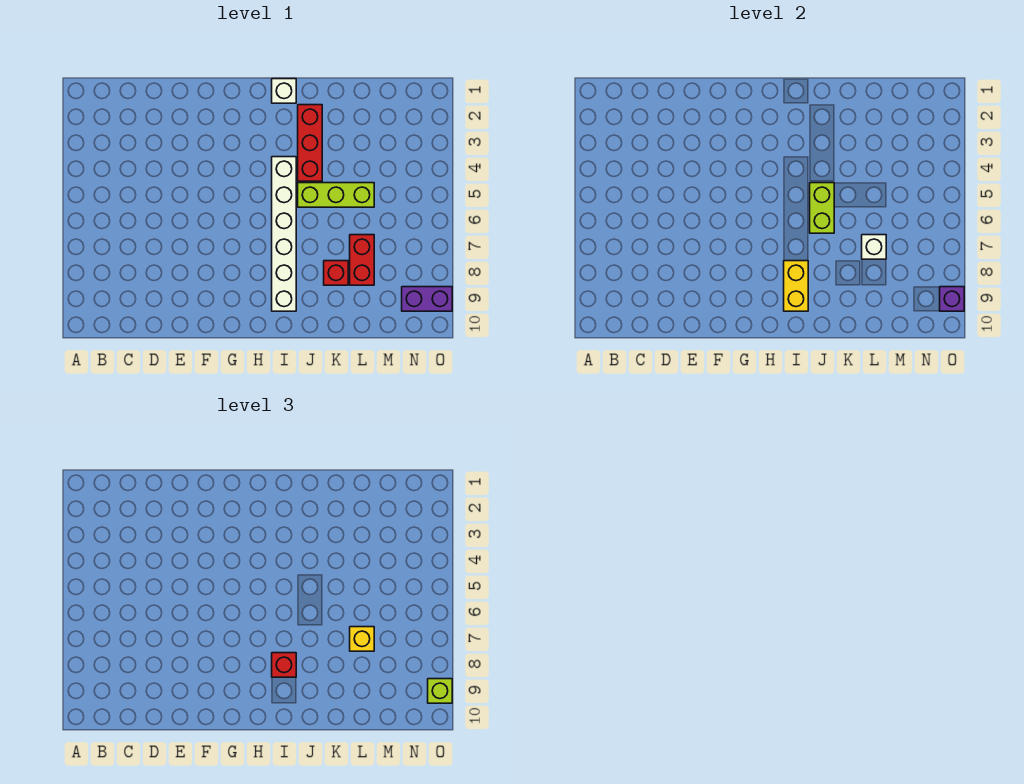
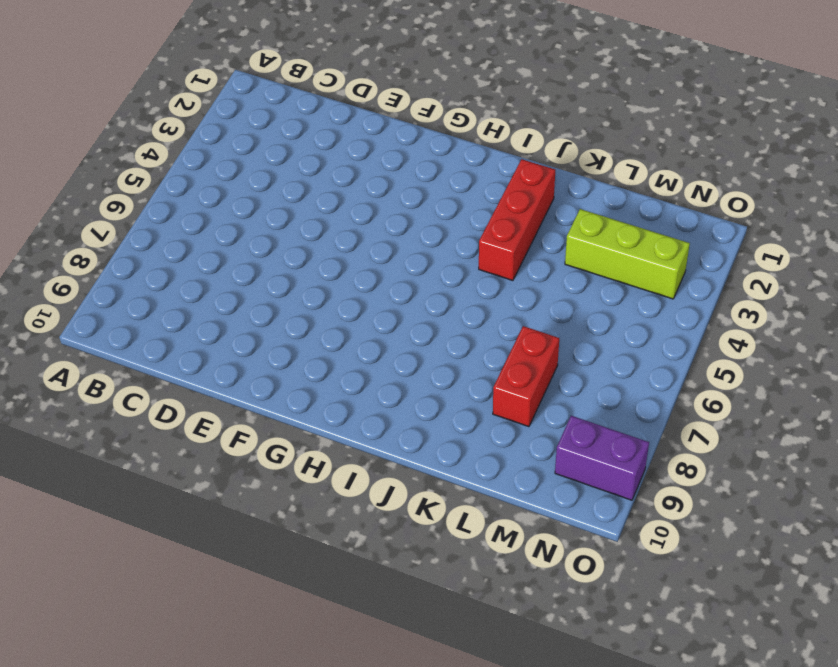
lime 1x3 brick [565,209,690,299] -> lime 1x3 brick moved to [298,183,374,207]
none -> white 1x1 brick [272,79,296,103]
none -> white 1x6 brick [272,157,296,311]
none -> red 1x1 brick [324,261,348,285]

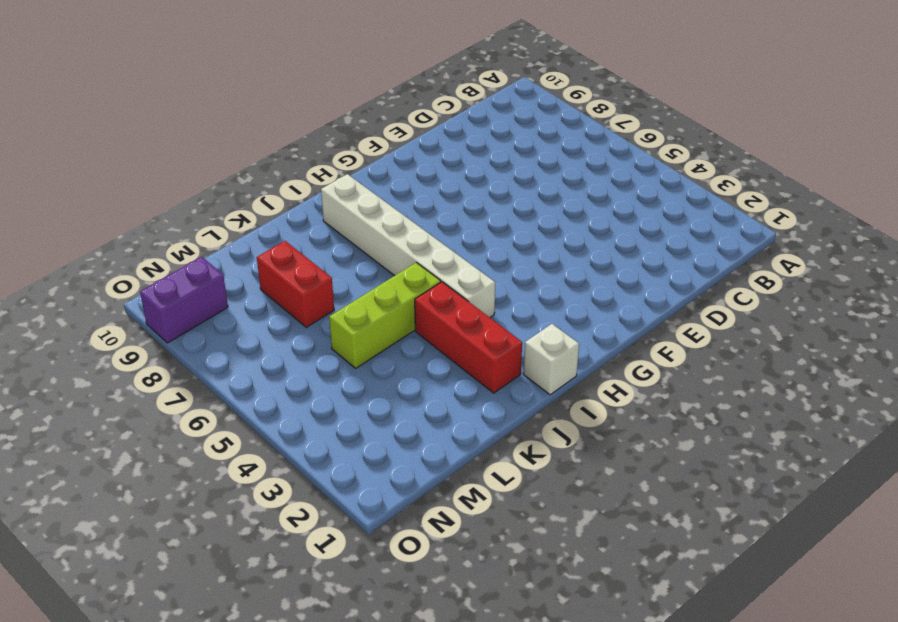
none -> red 1x1 brick [324,261,348,285]
none -> yellow 1x2 brick [784,261,808,311]
none -> lime 1x2 brick [810,183,834,233]

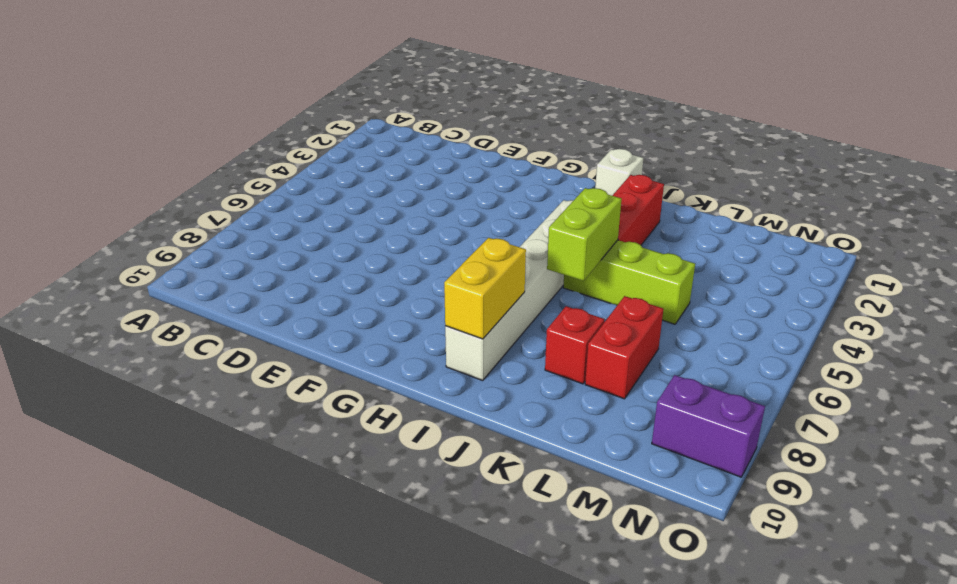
none -> white 1x1 brick [862,235,886,259]
none -> purple 1x1 brick [940,287,964,311]
none -> red 1x1 brick [272,653,296,677]

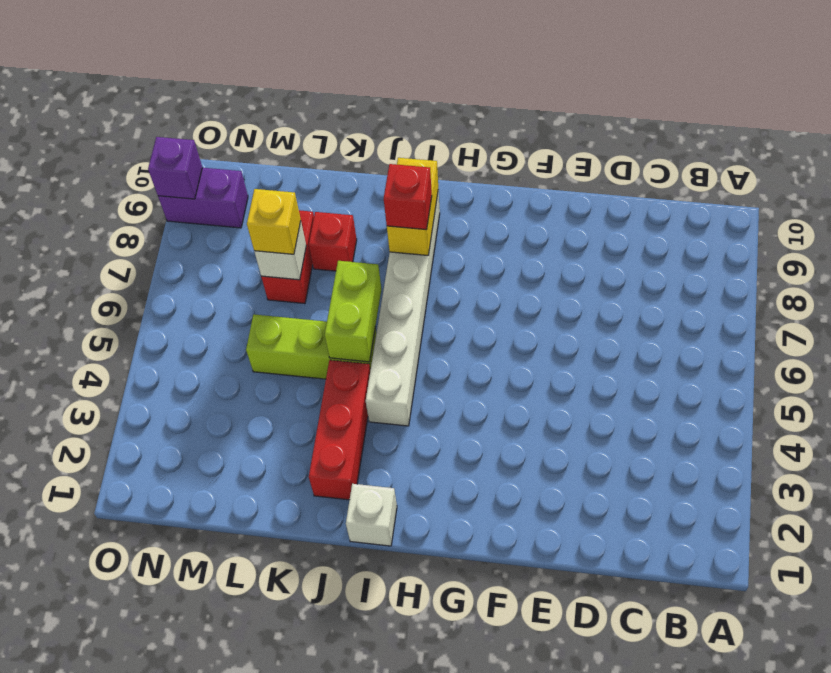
none -> lime 1x1 brick [428,679,452,703]

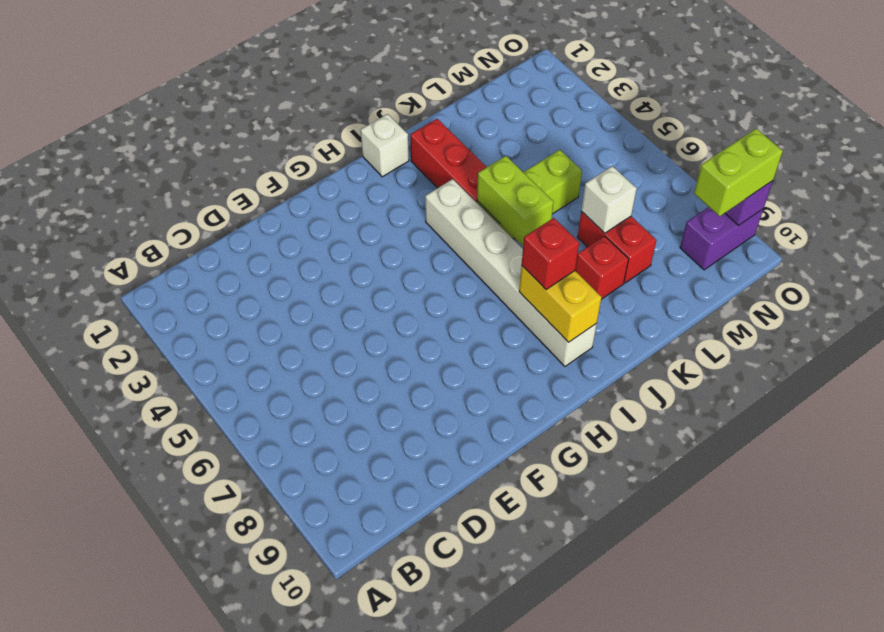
lime 1x2 brick [694,129,783,216] -> lime 1x1 brick [428,679,452,703]
none -> yellow 1x1 brick [350,627,374,651]

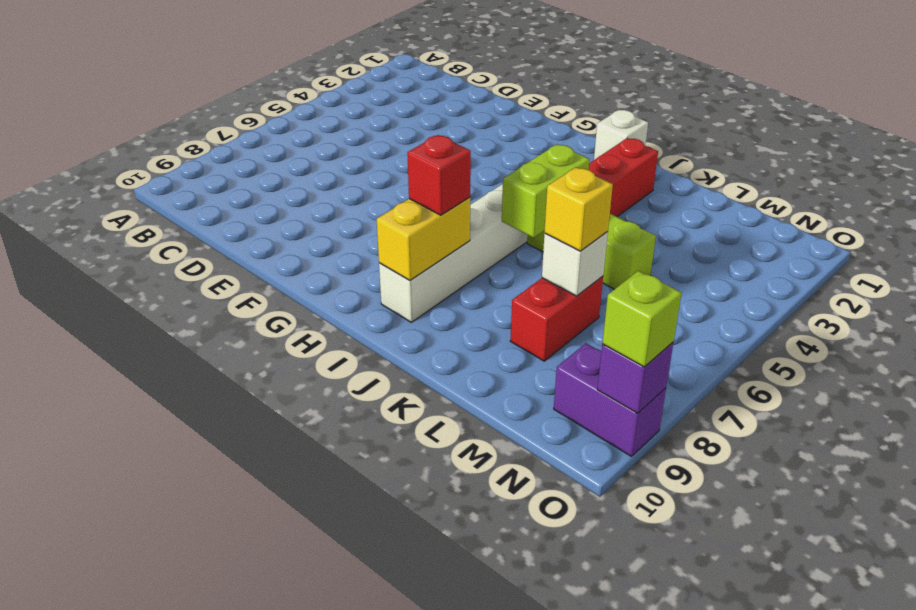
none -> red 1x1 brick [324,261,348,285]

